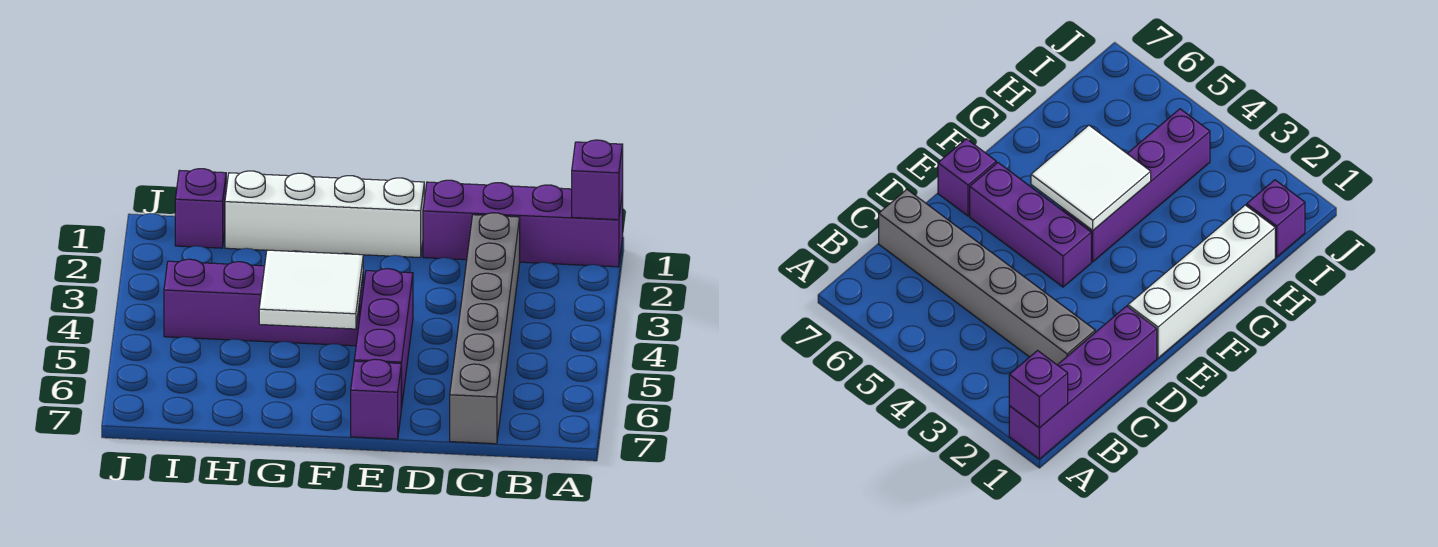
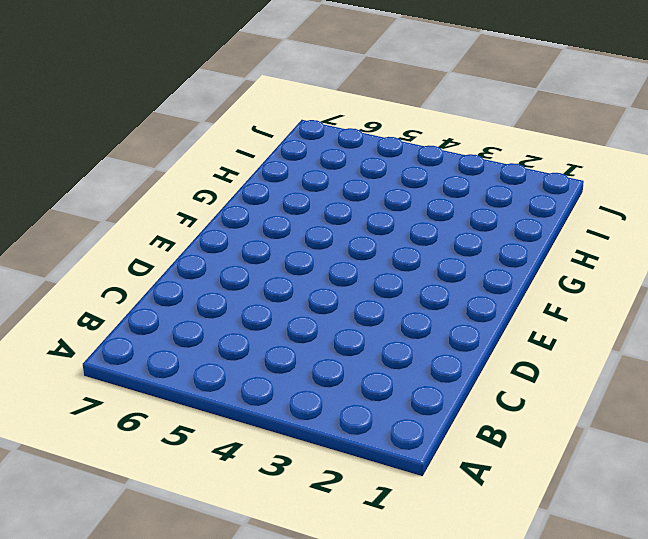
none -> purple 1x4 brick [423,180,623,267]
none -> grey 1x6 brick [450,213,520,444]

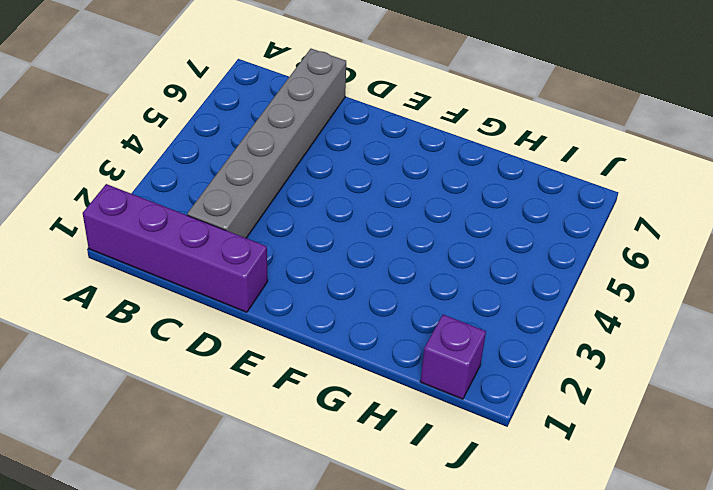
none -> white 1x4 brick [225,171,424,257]
none -> purple 1x3 brick [354,269,413,408]

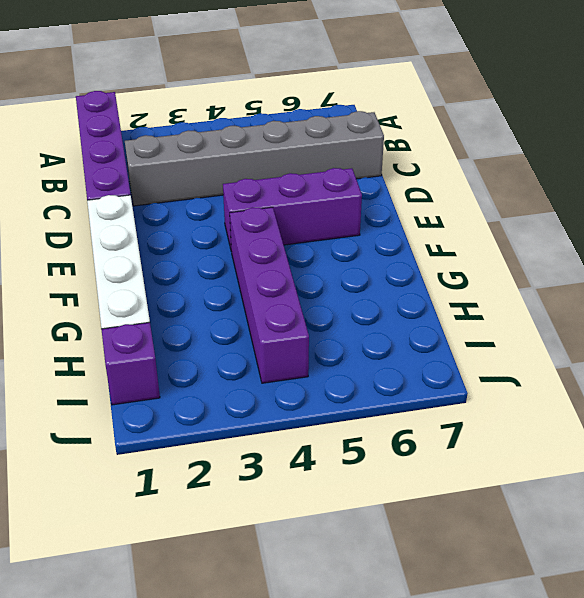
none -> purple 1x1 brick [351,359,401,439]
none -> purple 1x1 brick [572,140,623,220]

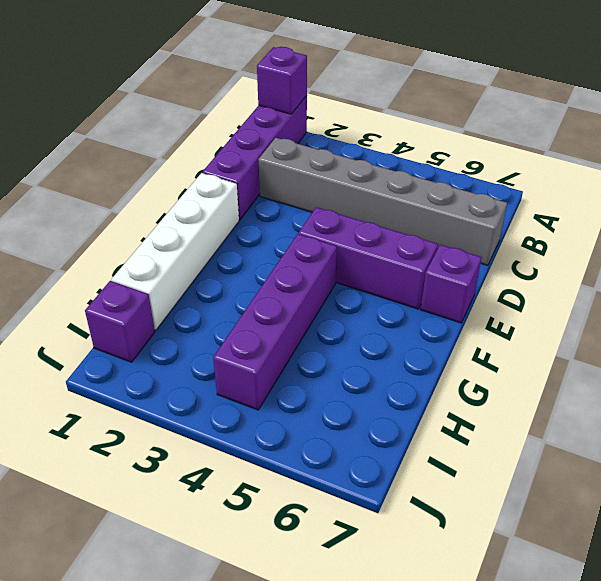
none -> white 2x2 tile [259,250,363,329]

